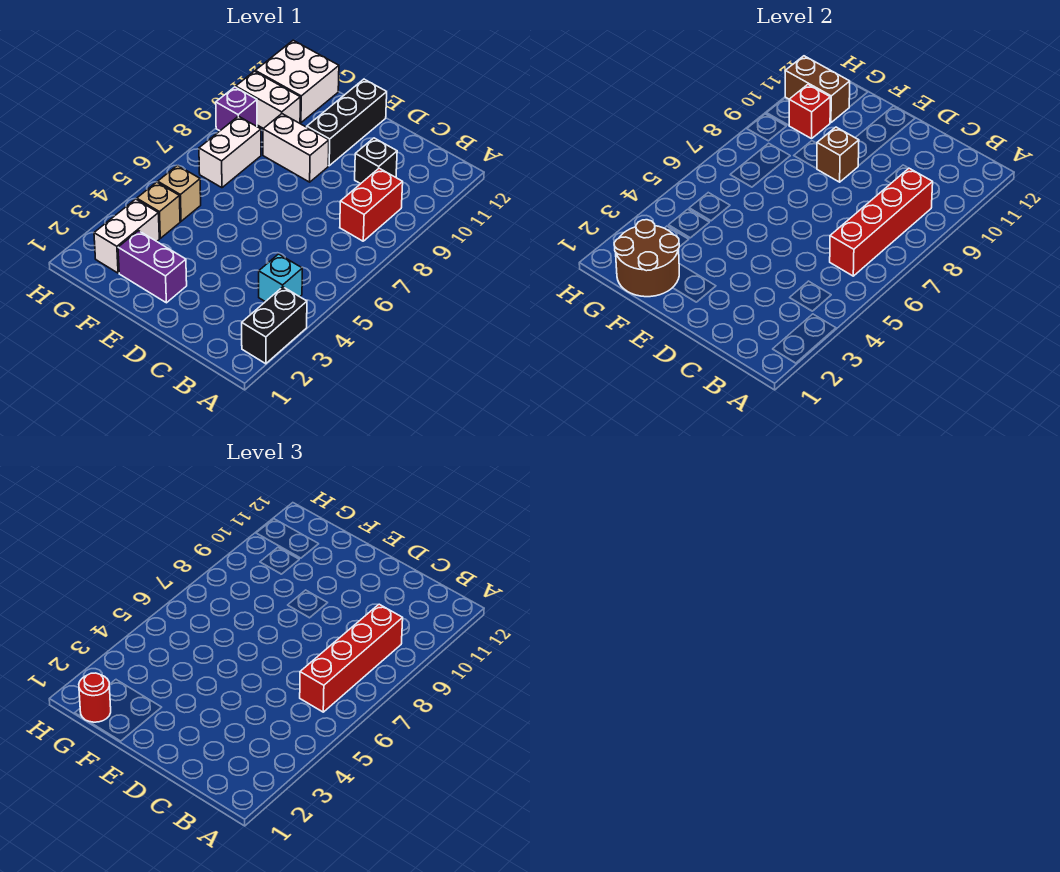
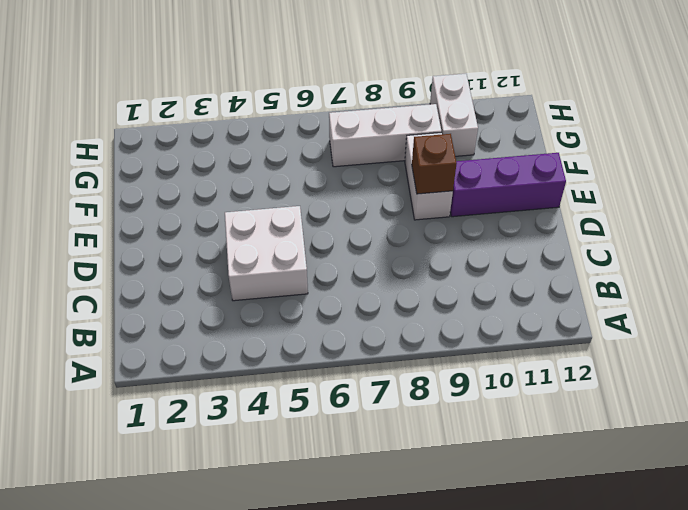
white 2x2 brick [225,206,308,301] -> white 2x2 brick moved to [255,40,339,123]
purple 1x3 brick [450,153,566,217] -> black 1x3 brick [307,79,387,166]
white 1x3 brick [329,104,441,167] -> white 1x2 brick [199,116,261,188]
none -> black 1x2 brick [242,287,307,364]
none -> cyan 1x1 brick [259,254,302,302]
none -> red 1x2 brick [340,168,403,241]

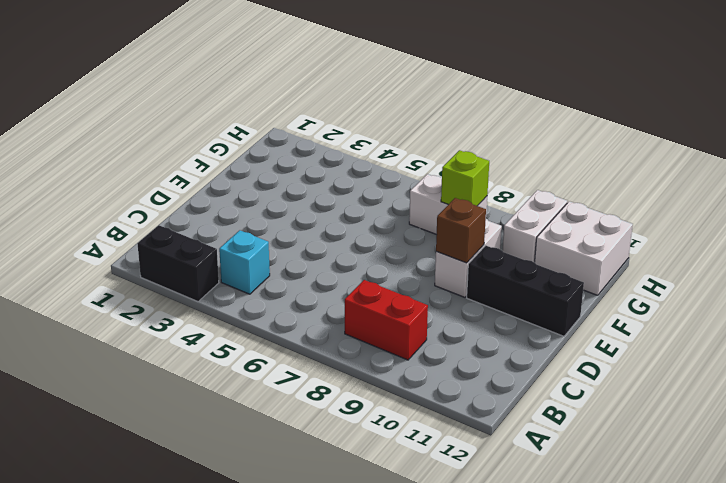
lime 1x1 brick [441,150,489,206] -> none
none -> black 1x1 brick [355,138,397,184]
none -> purple 1x2 brick [118,231,187,303]
none -> white 1x2 brick [94,199,159,273]

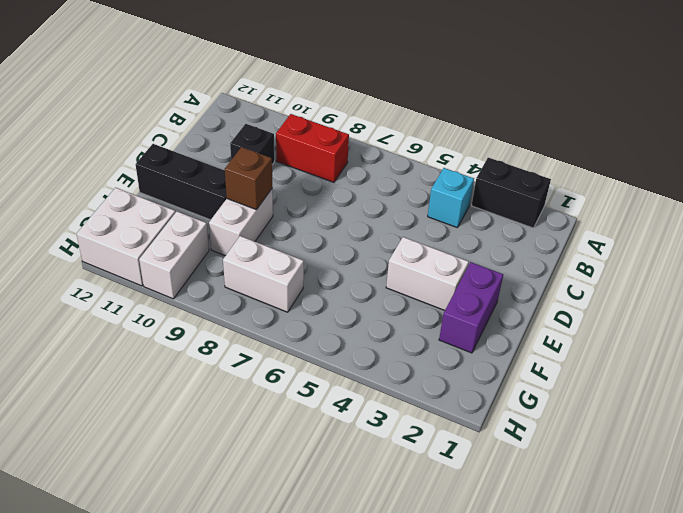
white 1x2 brick [386,237,469,310] -> white 1x2 brick moved to [94,199,159,273]
none -> tan 1x1 brick [137,182,180,238]
none -> tan 1x1 brick [158,165,201,221]
none -> purple 1x1 brick [216,87,257,131]

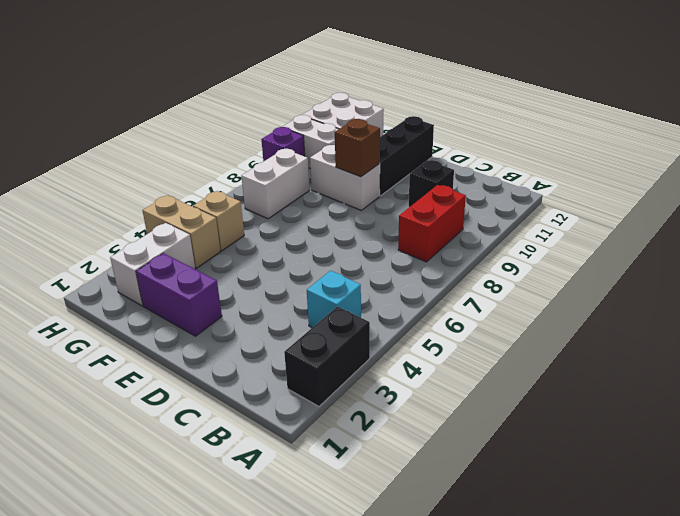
tan 1x2 brick [142,195,220,268] -> tan 1x1 brick [137,182,180,238]
none -> red 1x4 brick [830,168,933,276]
none -> brown 2x2 round brick [614,220,679,297]
none -> red 1x1 brick [789,85,830,139]

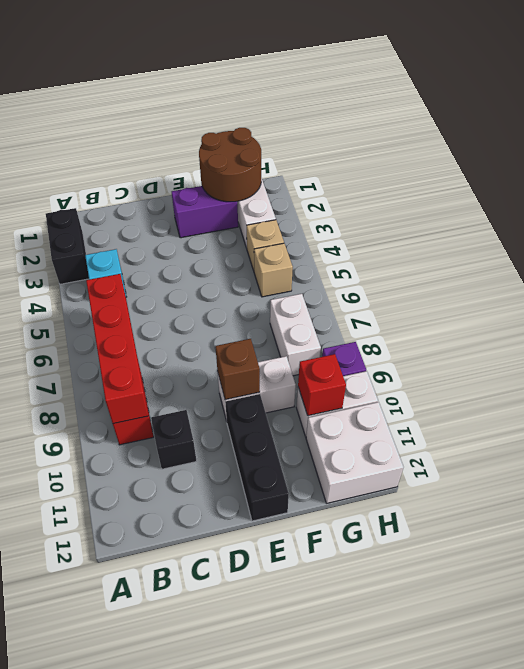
none -> brown 1x2 brick [785,56,850,123]
none -> red 1x4 brick [300,604,403,712]
none -> red 1x1 round brick [79,673,111,722]

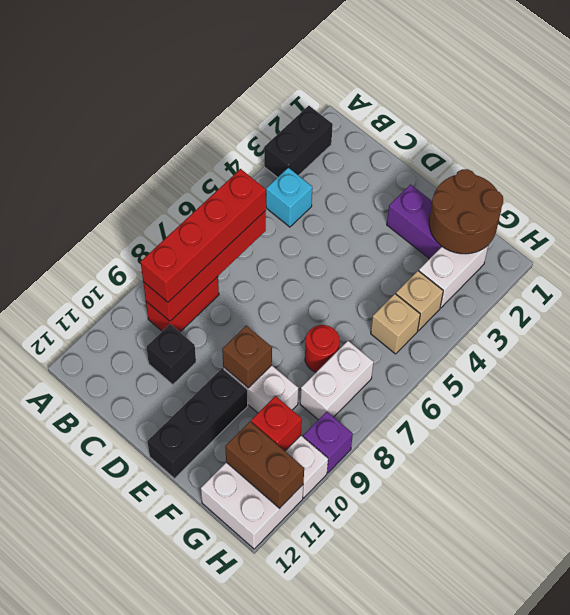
red 1x1 round brick [305,325,340,372] -> red 1x1 round brick moved to [79,673,111,722]

